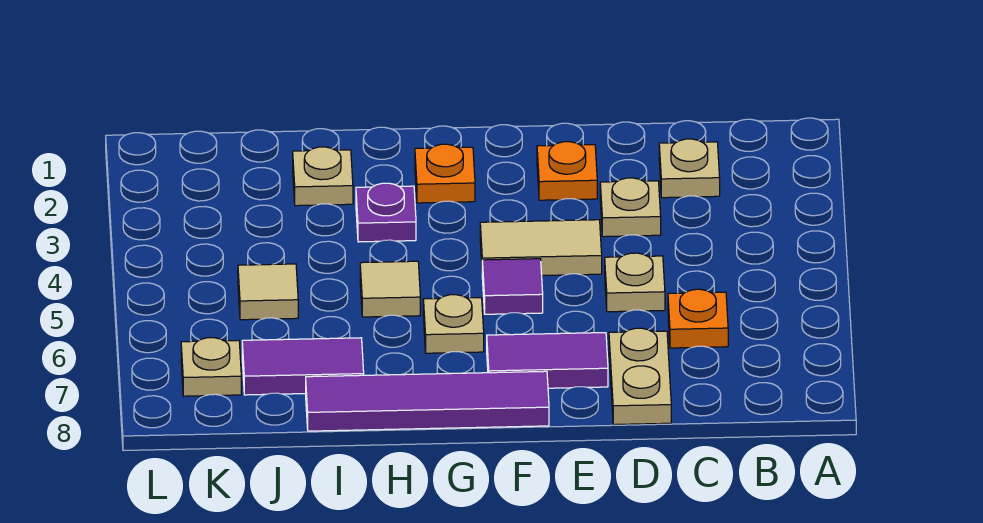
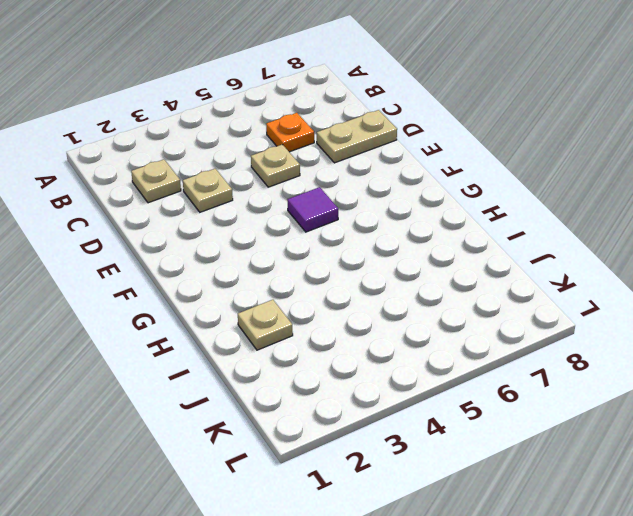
none -> orange 1x1 plate [537,142,597,200]
none -> tan 1x2 tile [480,220,602,276]
none -> purple 1x2 tile [487,333,608,388]

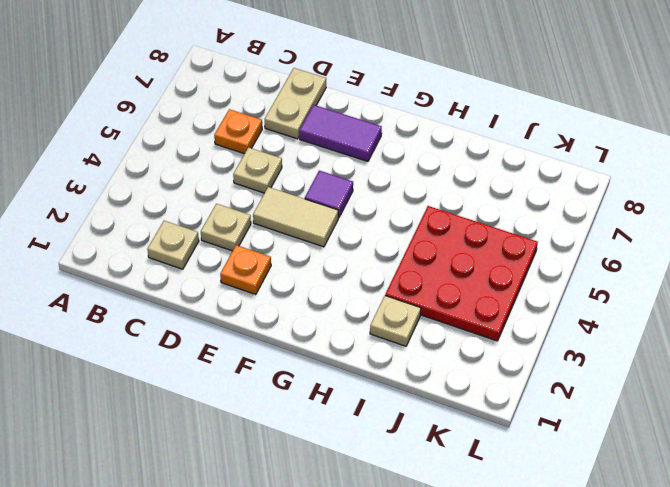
red 3x3 plate [385,206,538,341] -> tan 1x1 tile [238,264,298,320]
none -> purple 1x4 tile [306,371,549,431]
none -> orange 1x1 plate [415,144,475,203]
none -> tan 1x1 plate [423,295,484,353]

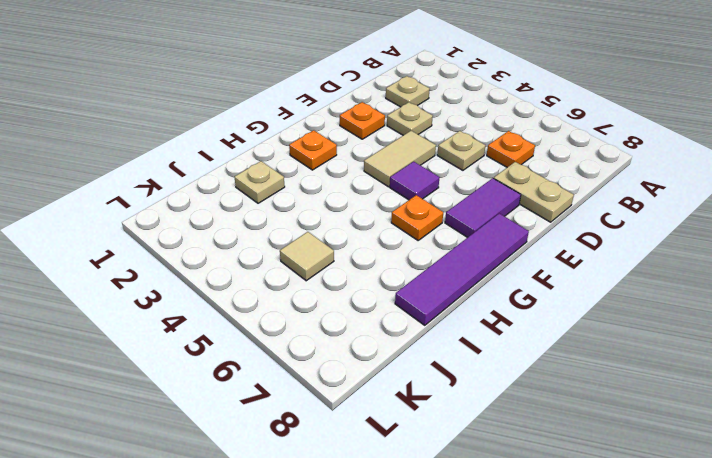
orange 1x1 plate [391,195,443,240] -> tan 1x1 plate [423,295,484,353]
none -> purple 1x1 plate [356,183,416,242]
none -> tan 1x1 tile [360,261,420,317]
none -> purple 1x2 tile [242,338,364,395]

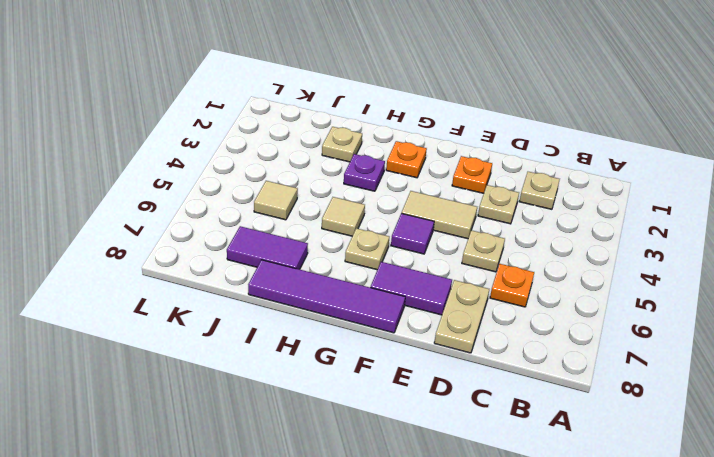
none -> tan 1x1 plate [181,338,241,396]

